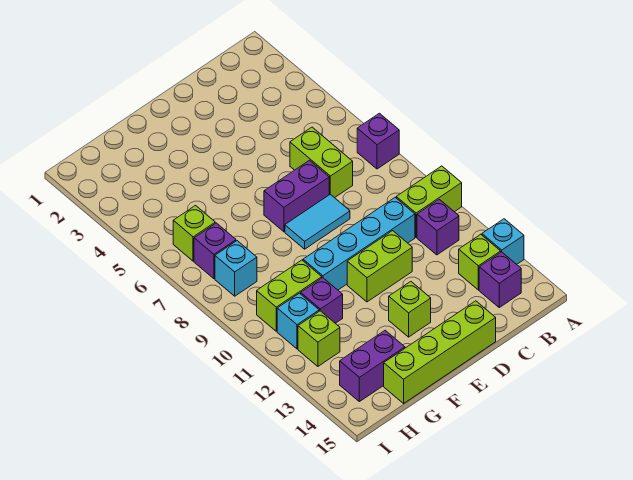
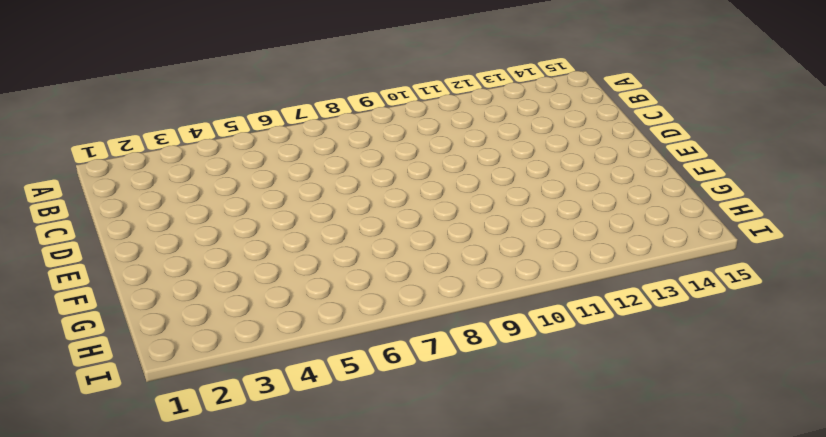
none -> purple 1x1 brick [357,113,399,169]
none -> lime 1x2 brick [396,166,462,237]
none -> cyan 1x1 brick [482,219,524,264]

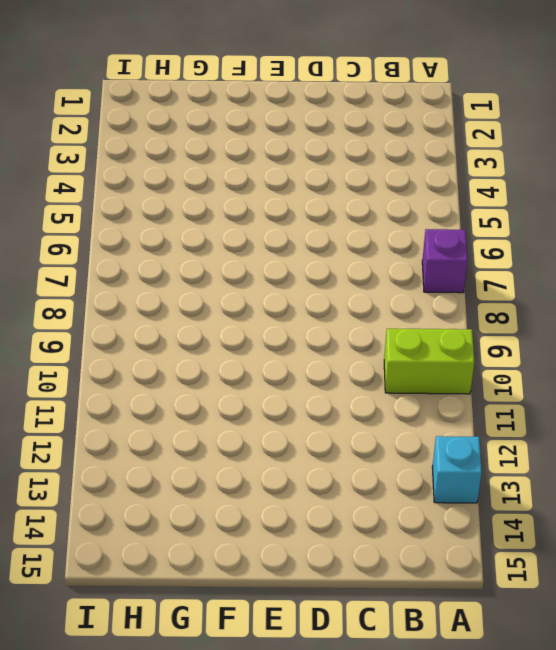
none -> purple 1x1 brick [417,199,459,255]
none -> lime 1x1 brick [459,234,501,290]
none -> purple 1x1 brick [479,252,521,307]

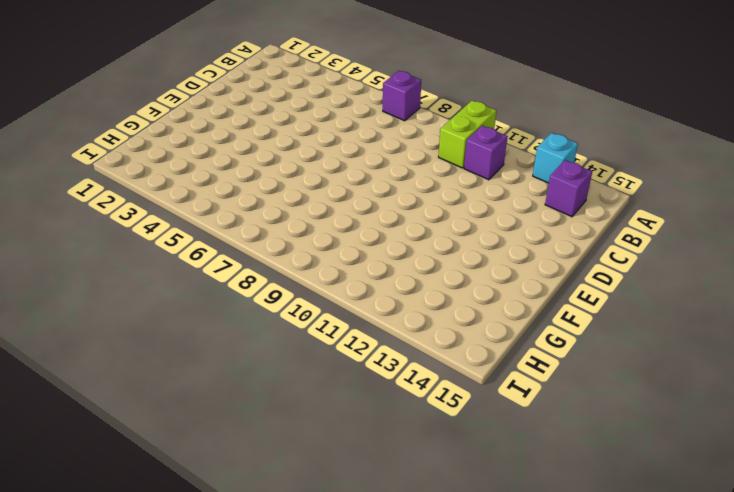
none -> lime 1x1 brick [459,234,501,290]
none -> lime 1x2 brick [290,127,353,198]
none -> cyan 1x4 brick [303,198,415,290]

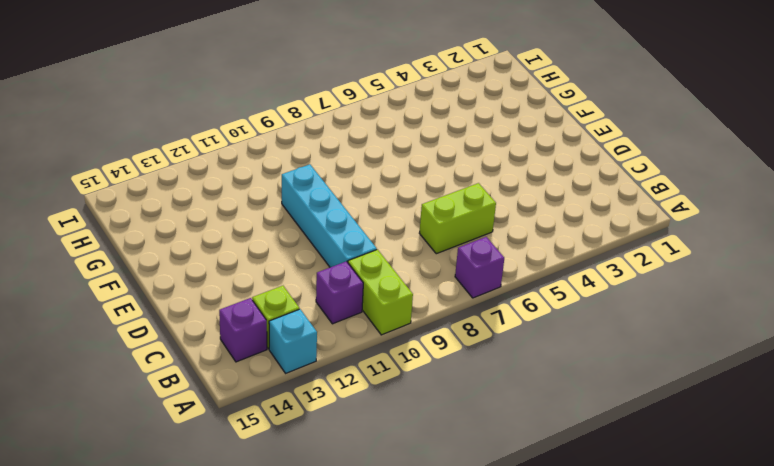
none -> purple 1x2 brick [264,160,329,232]
none -> cyan 1x2 tile [285,194,350,249]
none -> lime 1x2 brick [347,231,412,302]

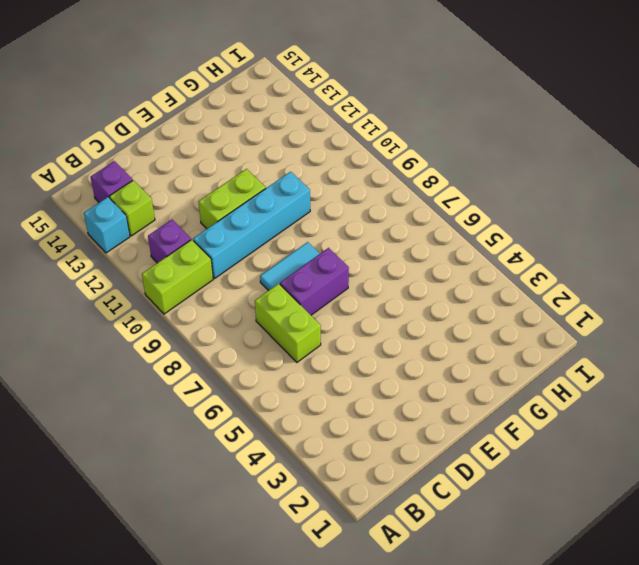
none -> purple 1x1 brick [357,113,399,169]
none -> lime 1x4 brick [384,301,496,403]
none -> lime 1x1 brick [389,282,431,337]

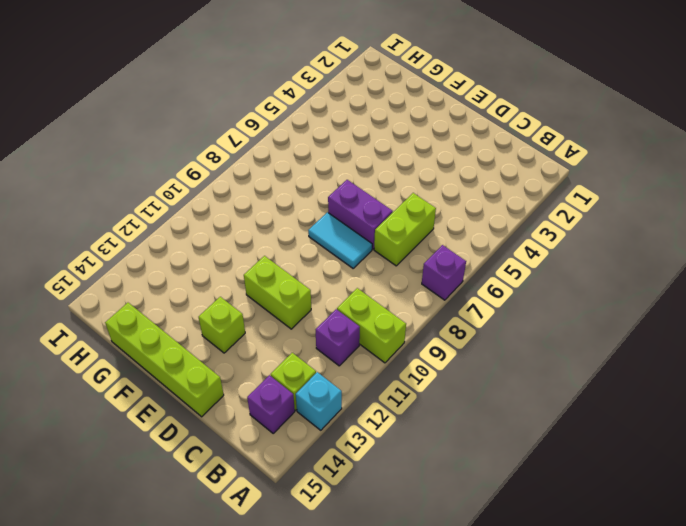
none -> cyan 1x4 brick [303,198,415,290]
none -> lime 1x2 brick [257,260,322,331]
none -> purple 1x1 brick [301,278,343,323]

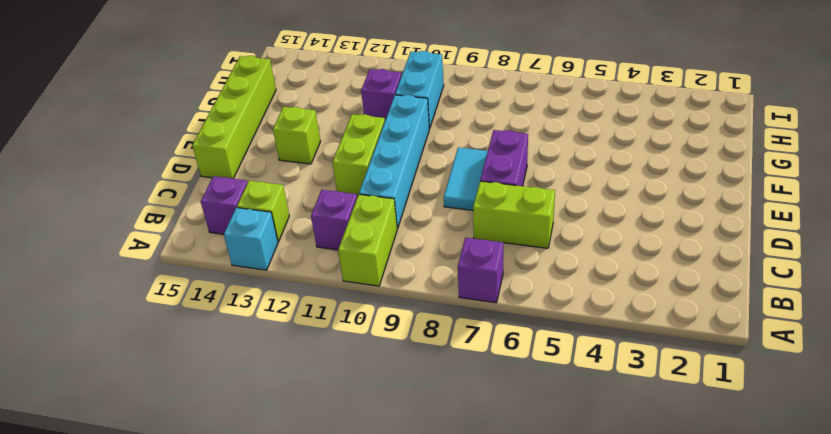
cyan 1x2 brick [395,51,444,128] -> lime 1x2 brick [257,260,322,331]
none -> purple 1x2 brick [340,330,405,402]
none -> lime 1x1 brick [173,206,215,261]
none -> purple 1x1 brick [194,223,236,279]

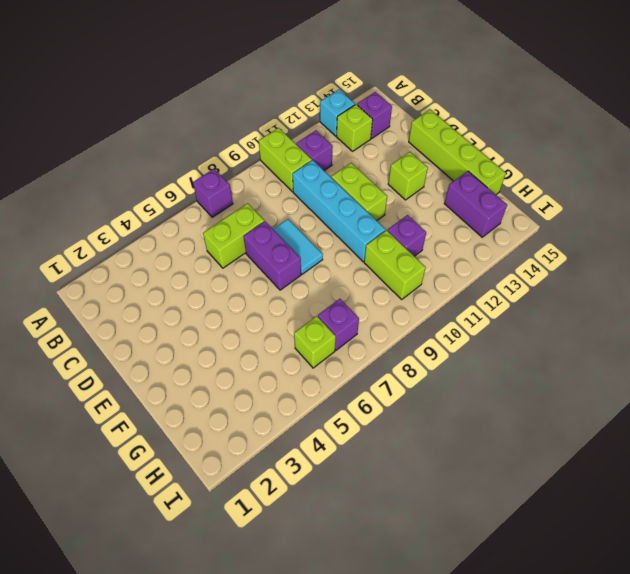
none -> cyan 1x1 brick [215,241,257,296]
none -> cyan 1x1 brick [277,293,319,349]
none -> lime 1x1 brick [298,311,340,366]

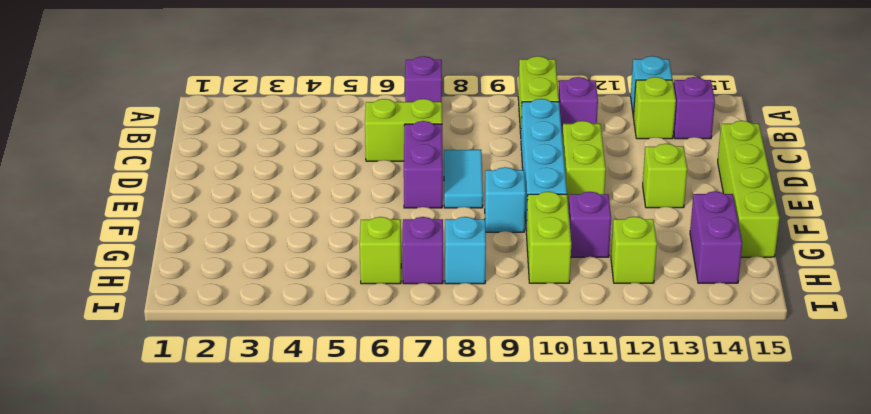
cyan 1x1 brick [485,167,526,232] -> cyan 1x1 brick moved to [277,293,319,349]

